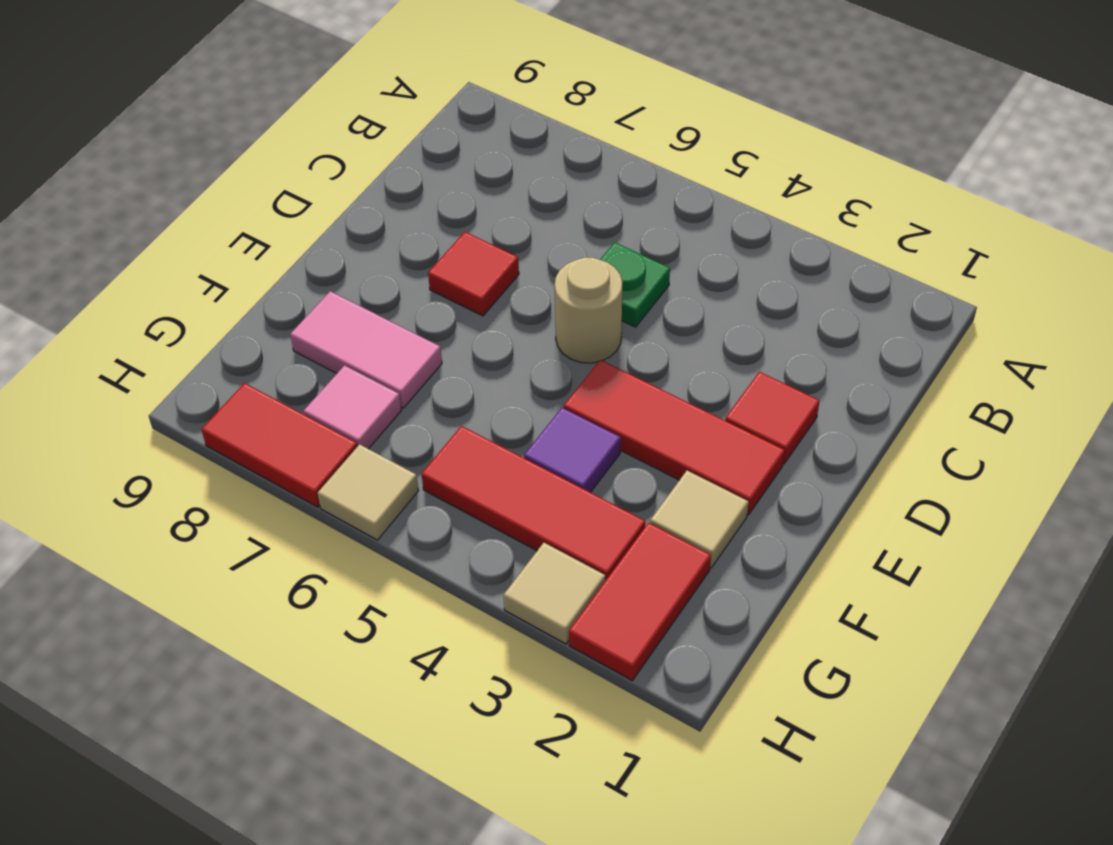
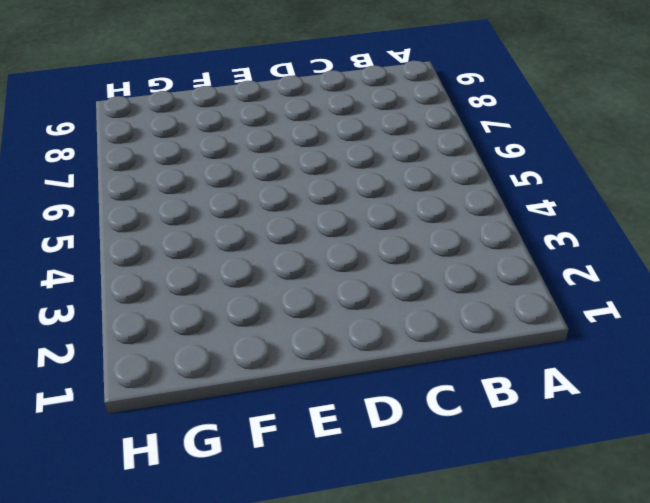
none -> green 1x1 plate [600,242,670,327]
none -> red 1x1 tile [725,372,820,464]
none -> tan 1x1 round brick [555,257,622,363]

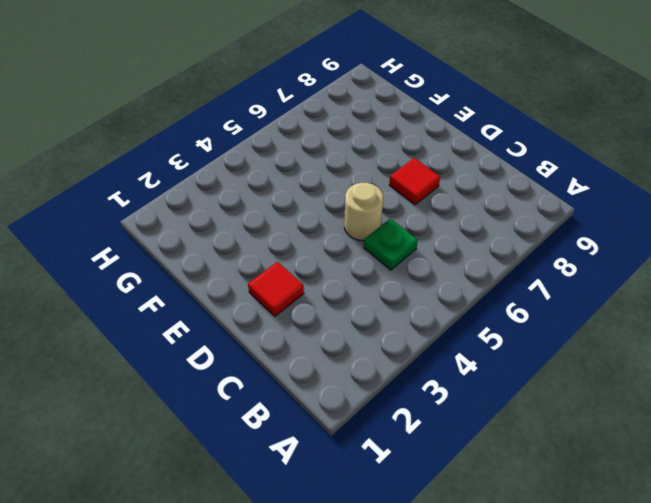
none -> red 1x3 tile [564,360,785,515]
none -> tan 1x1 tile [650,471,748,568]
none -> purple 1x1 tile [524,408,621,492]

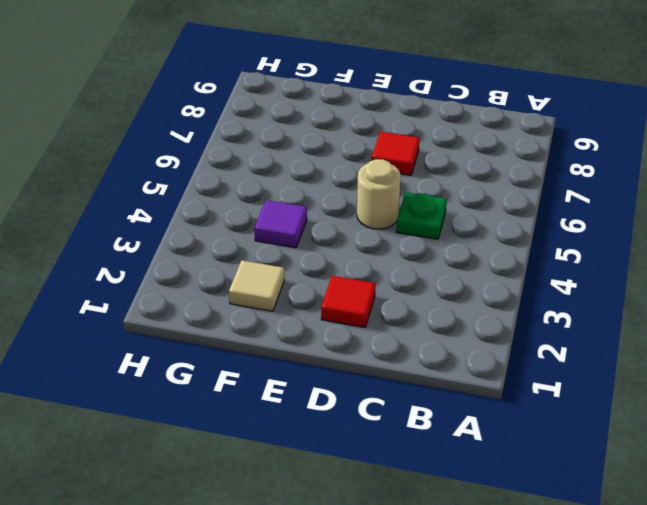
none -> red 1x3 tile [564,360,785,515]
none -> pink 1x2 tile [290,291,442,408]
none -> red 1x2 tile [569,523,711,680]

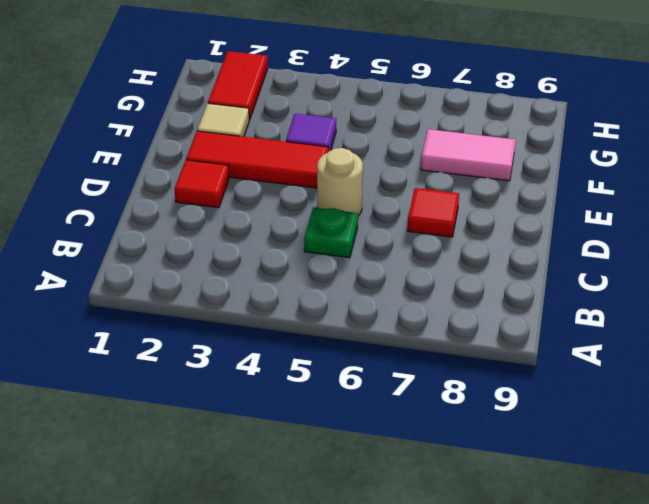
none -> red 1x3 tile [422,426,645,581]
none -> pink 1x1 tile [304,365,402,449]
none -> tan 1x1 tile [504,543,605,644]

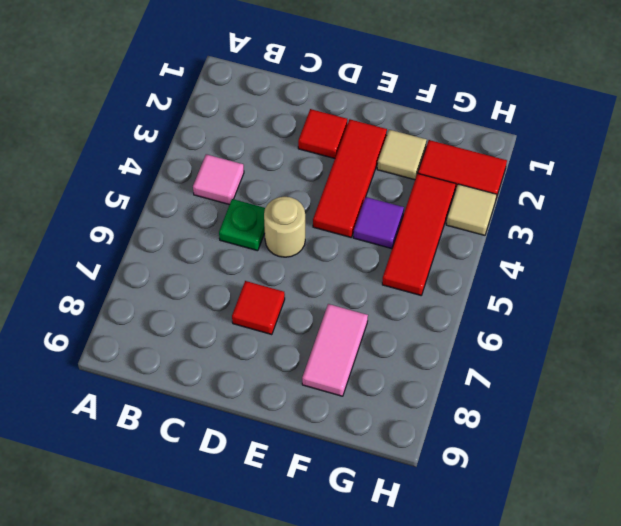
pink 1x1 tile [193,154,244,205] -> pink 1x1 tile moved to [304,365,402,449]
none -> tan 1x1 tile [318,444,418,540]
none -> red 1x2 tile [202,383,357,507]

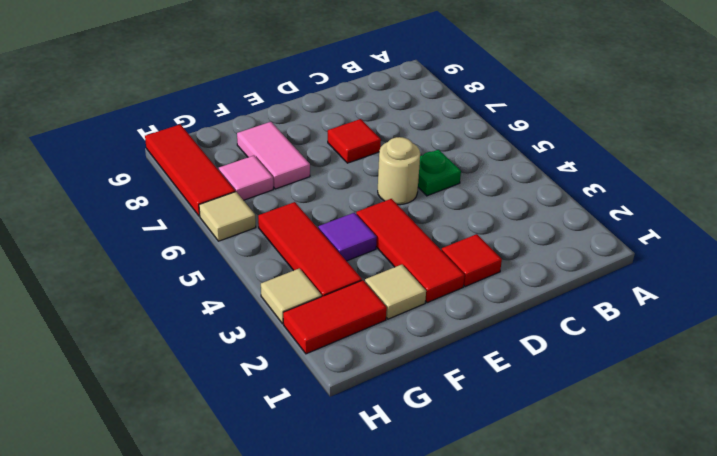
red 1x3 tile [145,124,235,216] -> red 1x2 tile [202,383,357,507]

